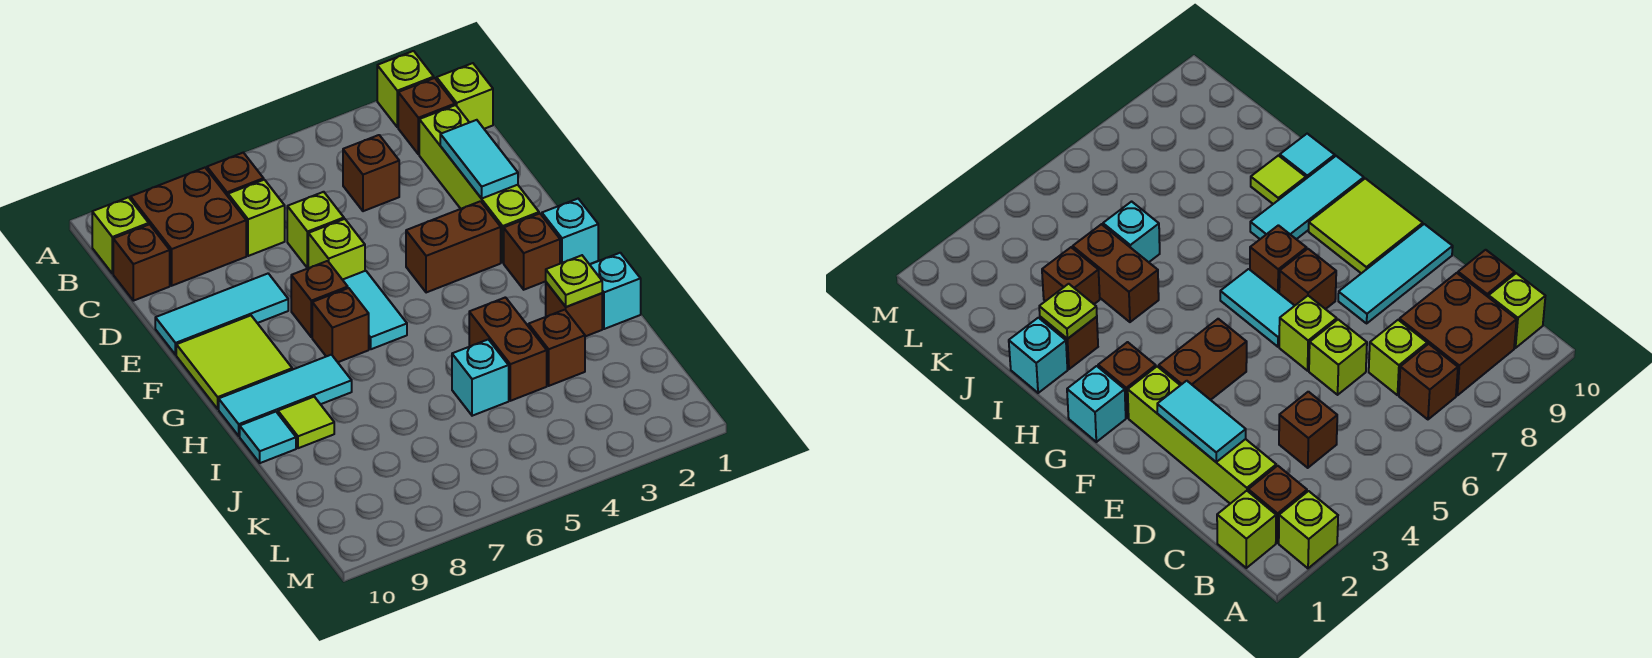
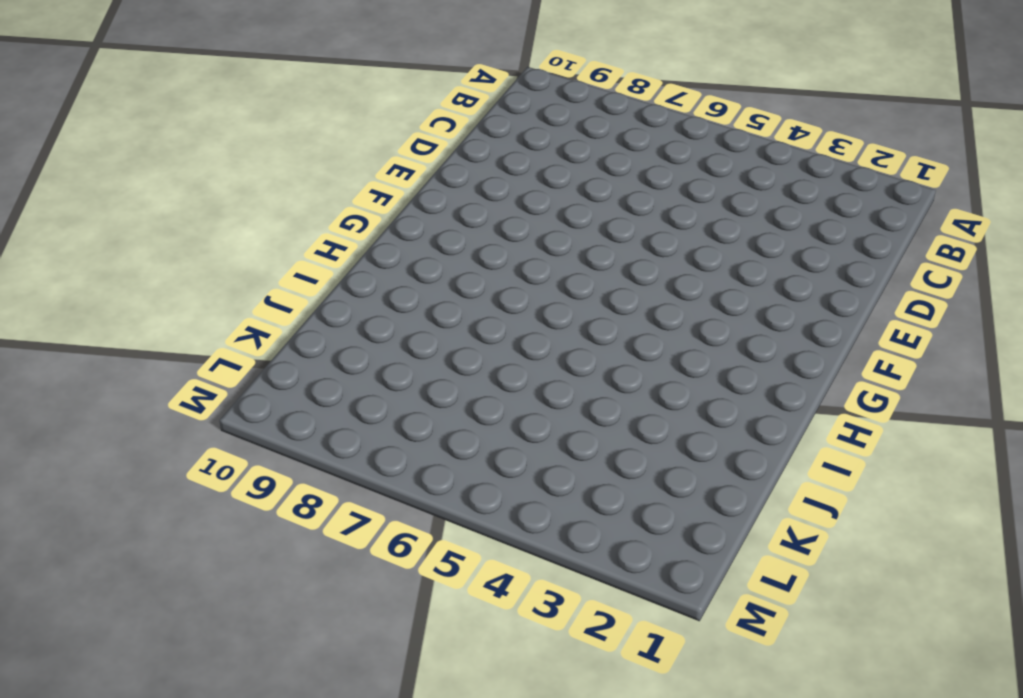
none -> lime 1x1 brick [377,51,434,127]
none -> lime 1x1 brick [437,63,493,129]
none -> brown 1x1 brick [398,78,455,154]
none -> brown 1x1 brick [207,153,264,196]

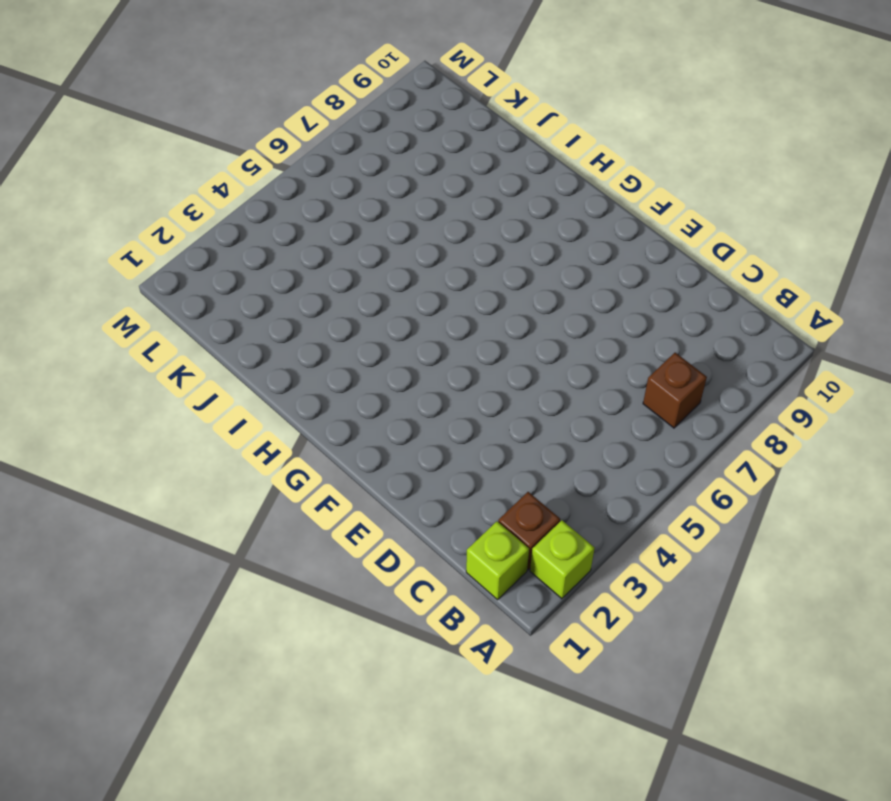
none -> brown 2x2 brick [130,168,246,286]
none -> lime 1x1 brick [92,197,149,274]
none -> lime 1x4 brick [419,105,539,263]
none -> brown 1x1 brick [343,135,399,211]

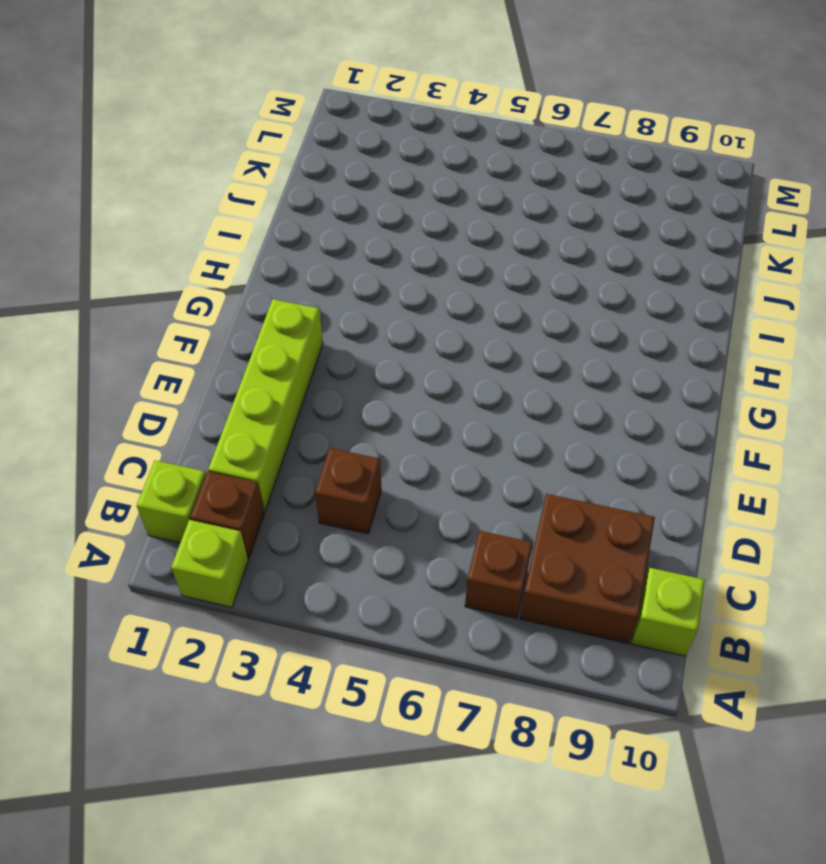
none -> lime 1x1 brick [228,180,285,256]
none -> brown 1x1 brick [113,224,170,301]
none -> lime 1x1 brick [287,192,344,268]
none -> lime 1x1 brick [308,219,365,280]

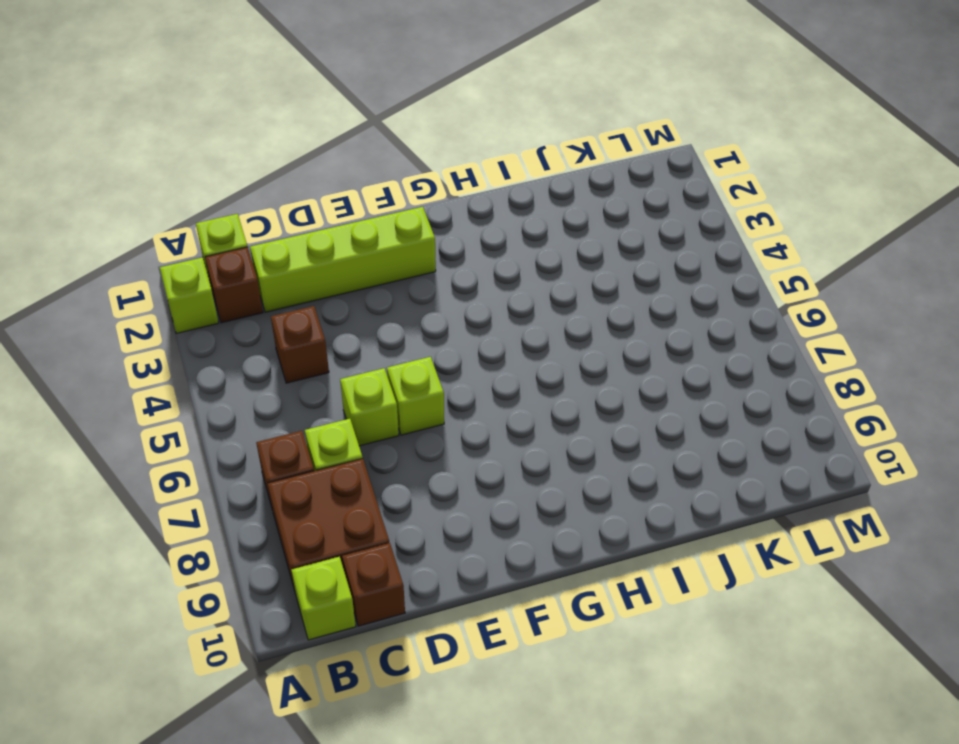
none -> cyan 1x3 tile [155,274,288,355]
none -> brown 1x2 brick [406,201,501,293]
none -> cyan 1x2 tile [343,271,407,349]
none -> brown 1x1 brick [291,261,348,337]

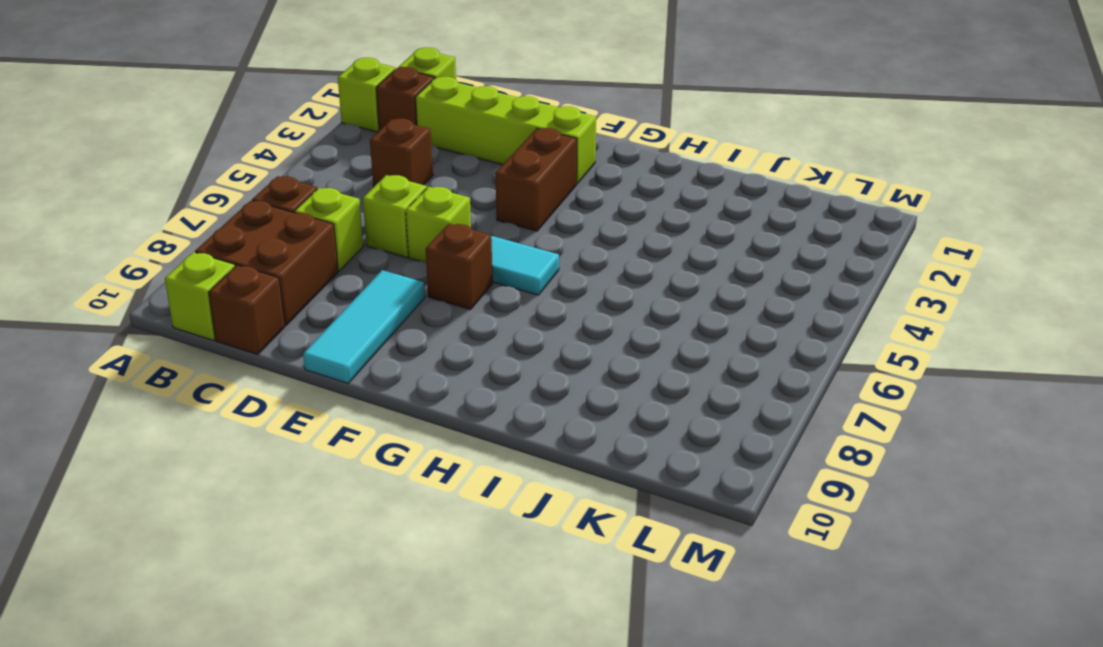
none -> lime 2x2 tile [176,316,292,409]
none -> cyan 1x1 brick [542,199,598,264]
none -> brown 1x1 brick [504,214,560,290]
none -> brown 1x1 brick [312,288,369,362]

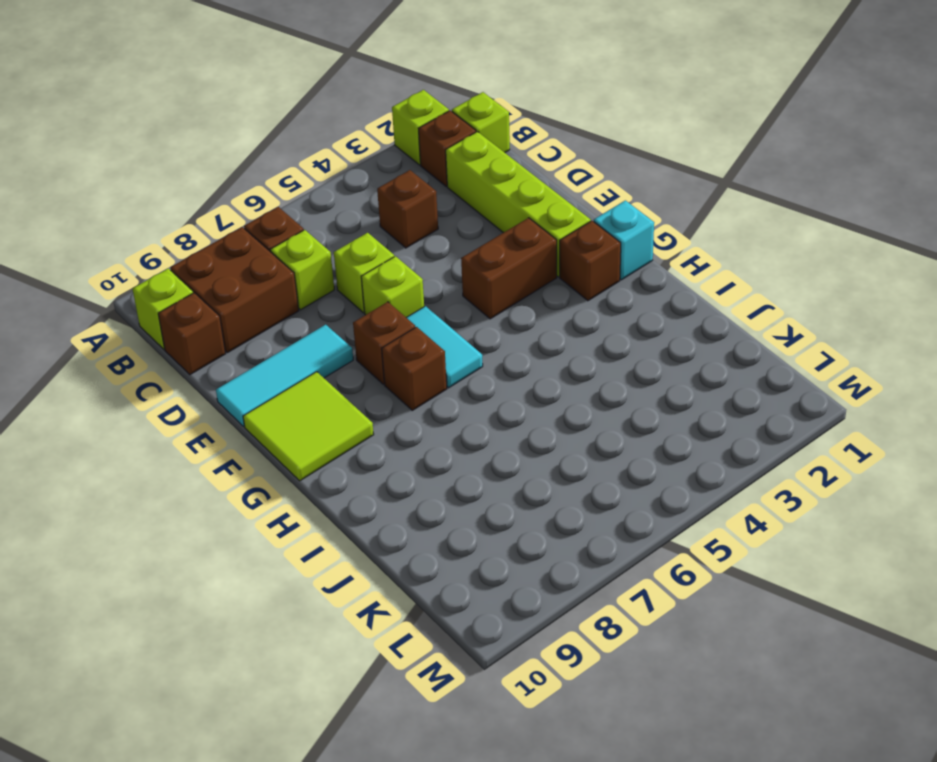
none -> cyan 1x3 tile [219,355,352,436]
none -> cyan 1x1 brick [590,253,641,329]
none -> brown 1x1 brick [546,282,602,336]
none -> brown 1x2 brick [469,297,547,401]

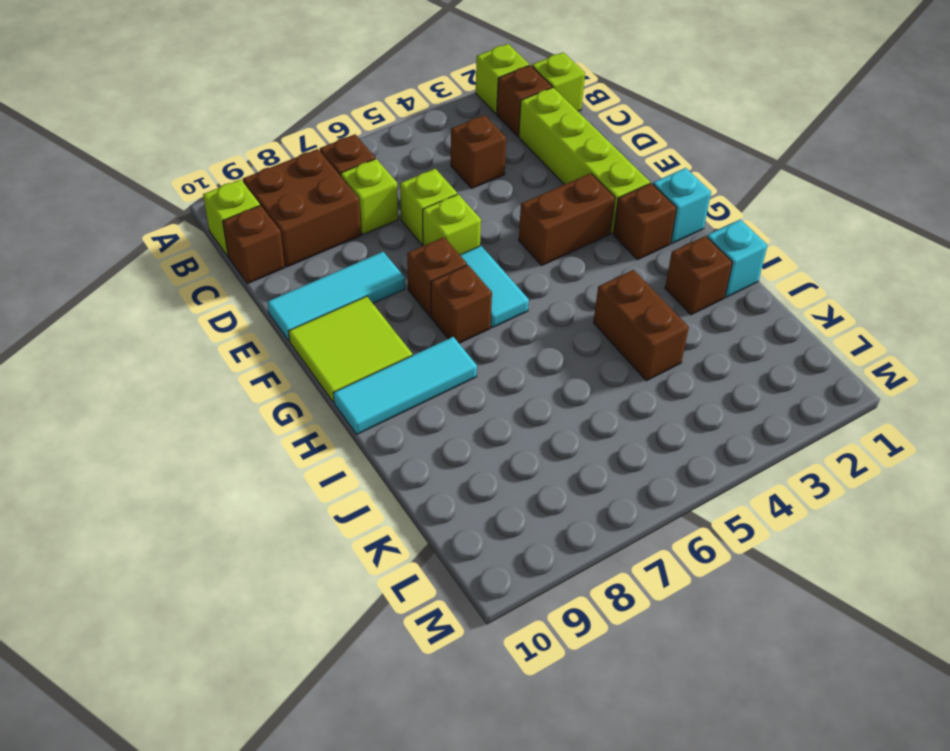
none -> lime 1x1 tile [278,397,334,448]
none -> cyan 1x1 tile [240,412,296,463]
none -> brown 1x1 brick [529,310,585,386]
none -> cyan 1x1 brick [452,339,509,416]

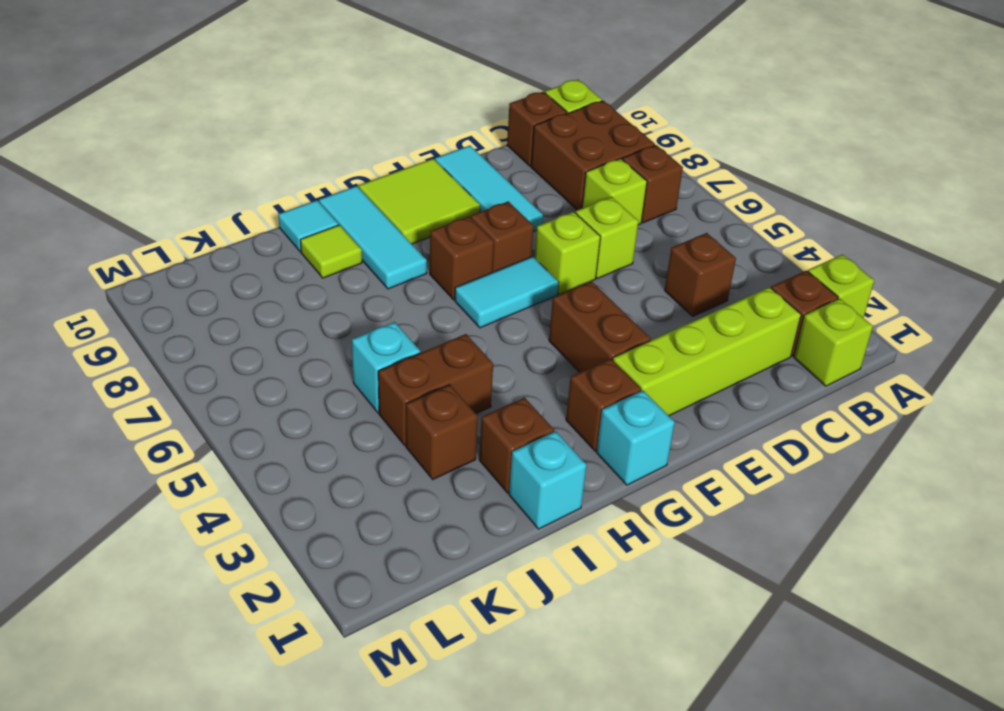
none -> cyan 1x2 tile [440,120,518,199]
none -> lime 1x1 plate [546,255,602,307]

